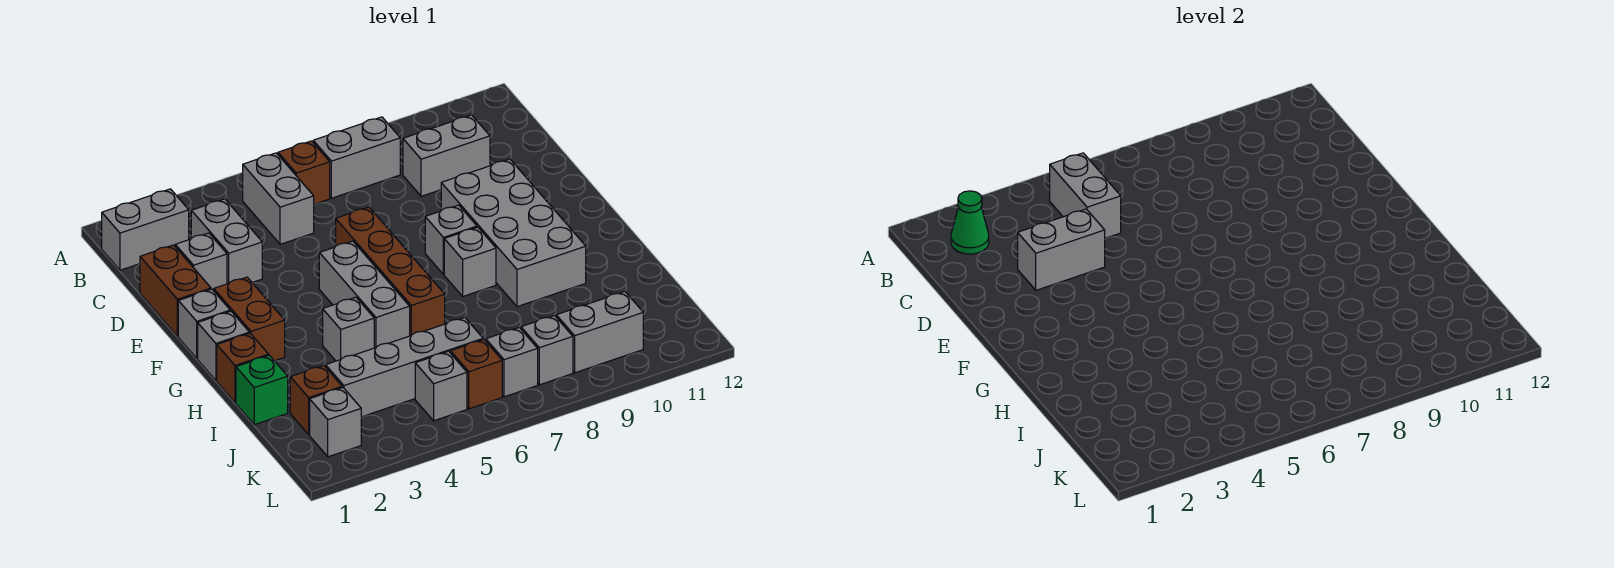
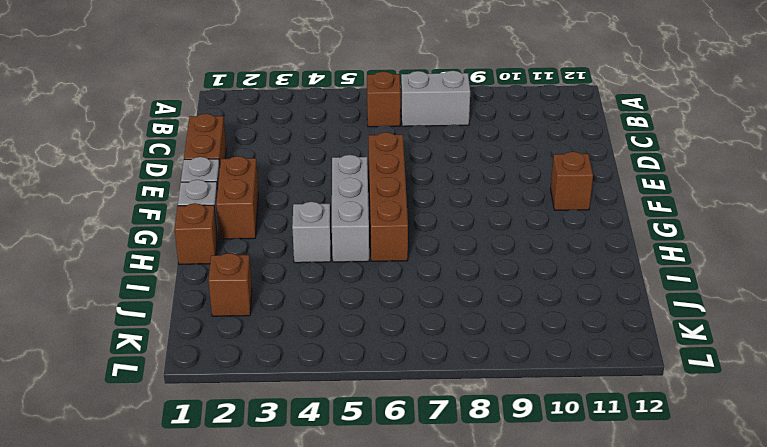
brown 1x1 brick [550,152,593,210] -> brown 1x1 brick moved to [451,339,502,409]
none -> grey 1x2 brick [102,189,189,270]
none -> grey 1x2 brick [243,153,314,244]
none -> grey 1x2 brick [191,199,262,284]
none -> grey 1x2 brick [403,115,490,196]

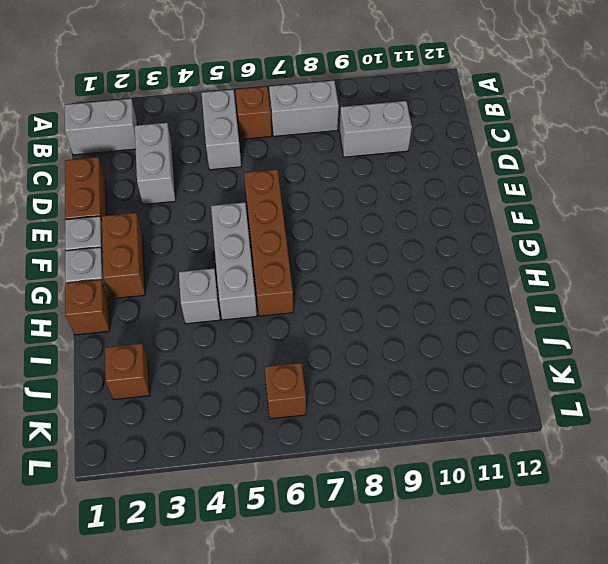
none -> grey 1x1 brick [175,233,227,291]
none -> grey 2x4 brick [441,159,586,307]
none -> grey 1x1 brick [425,205,477,275]
none -> grey 1x1 brick [444,227,496,296]

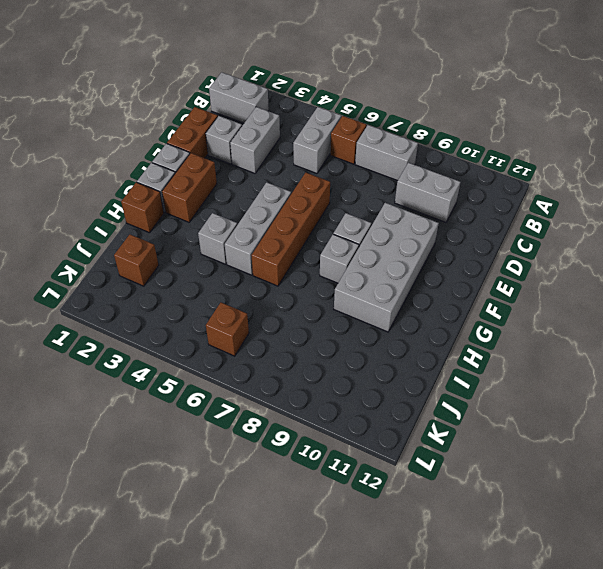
none -> green 1x1 brick [236,355,288,425]
none -> grey 1x4 brick [326,317,483,417]
none -> grey 1x1 brick [310,387,361,457]
none -> grey 1x1 brick [415,351,467,421]

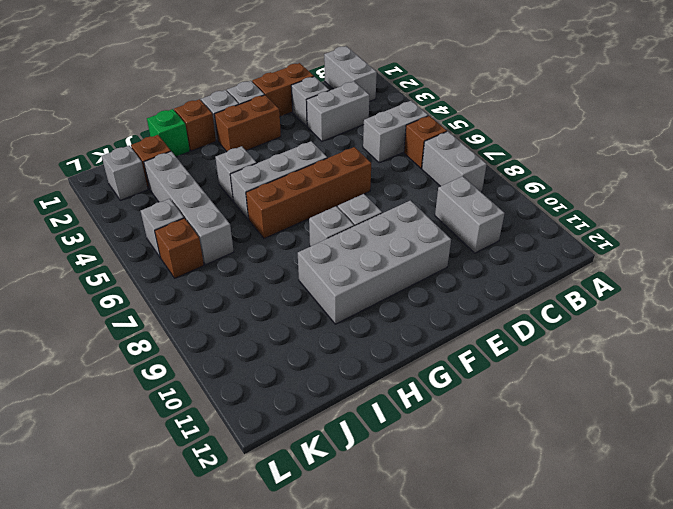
none -> grey 1x1 brick [486,328,538,397]
none -> grey 1x1 brick [521,315,573,385]
none -> grey 1x2 brick [556,292,643,373]
none -> green 1x1 cone [951,191,989,254]

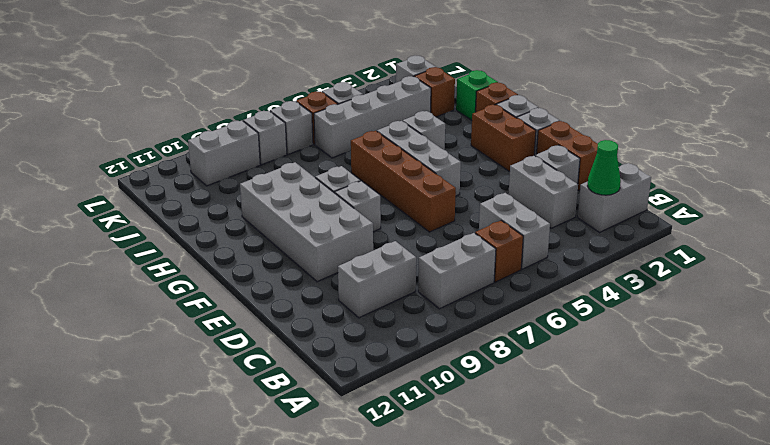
none -> grey 1x2 brick [1050,153,1121,238]
none -> grey 1x2 brick [1018,209,1105,290]

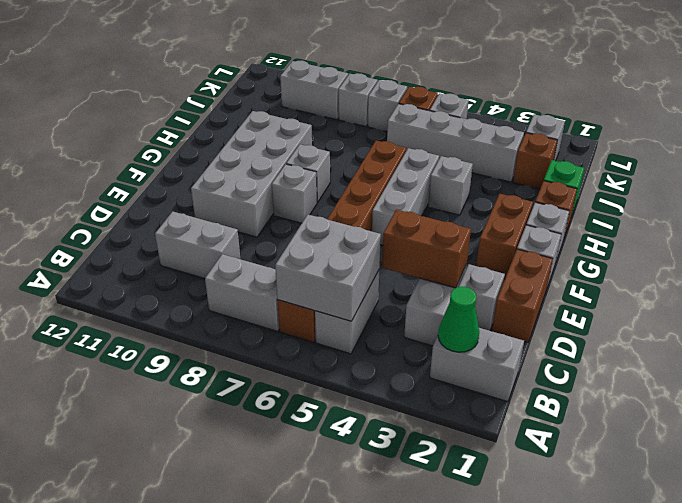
grey 2x2 brick [275,215,381,321] -> grey 1x2 brick [1050,153,1121,238]
brown 1x2 brick [382,210,471,288] -> grey 1x2 brick [1018,209,1105,290]

